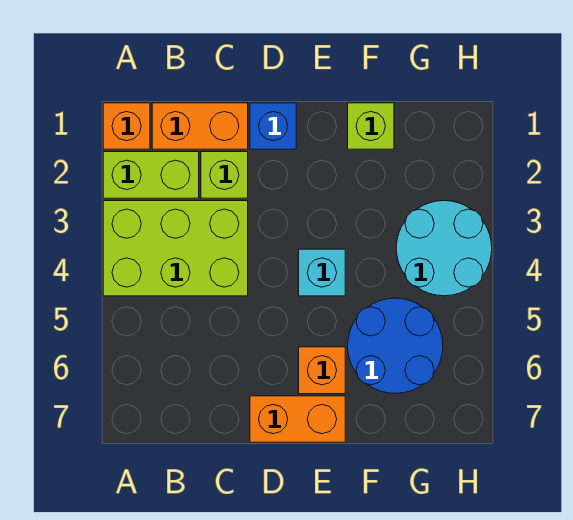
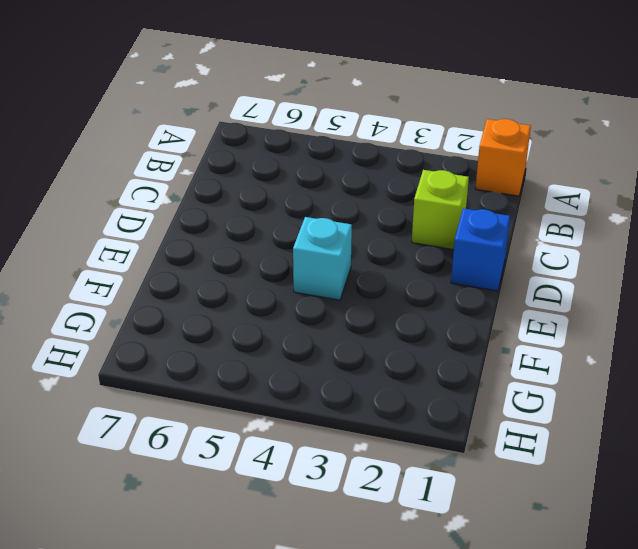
none -> lime 1x2 brick [103,152,199,198]
none -> lime 2x3 brick [103,201,248,296]
none -> orange 1x2 brick [152,103,248,149]

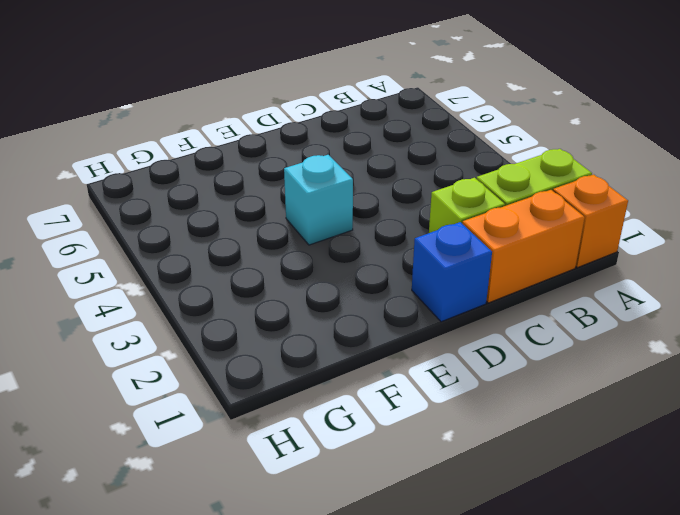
none -> lime 2x3 brick [103,201,248,296]
none -> orange 1x2 brick [250,396,345,442]
none -> orange 1x1 brick [299,347,345,394]

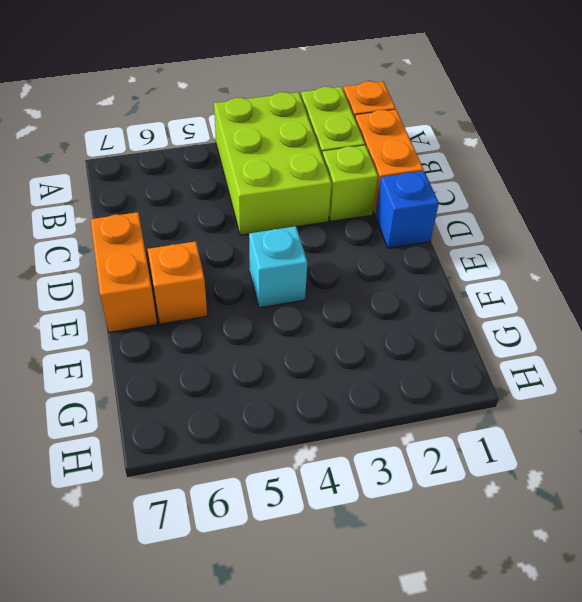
none -> lime 1x1 brick [348,103,394,149]
none -> blue 2x2 round brick [348,298,443,393]
none -> cyan 2x2 round brick [396,201,492,296]

